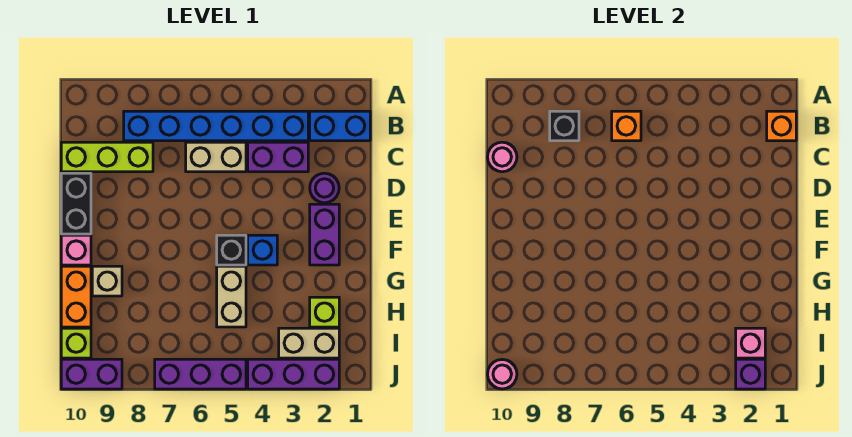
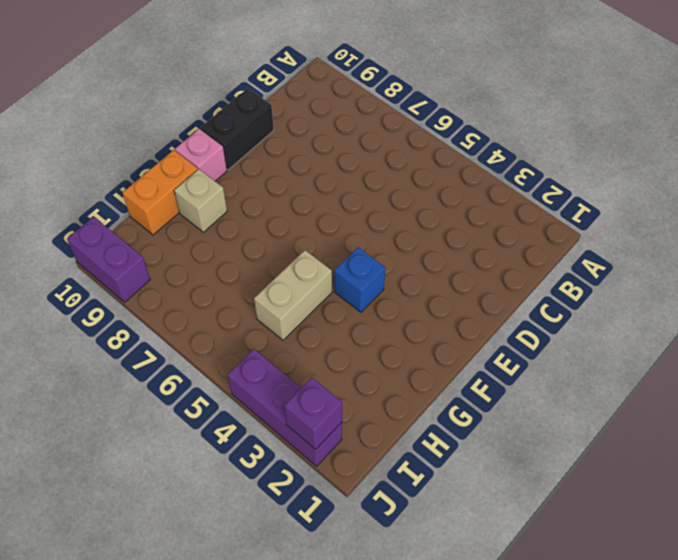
none -> blue 1x2 brick [310,111,370,141]
none -> blue 1x6 brick [124,111,308,141]
none -> purple 1x2 brick [248,142,308,172]

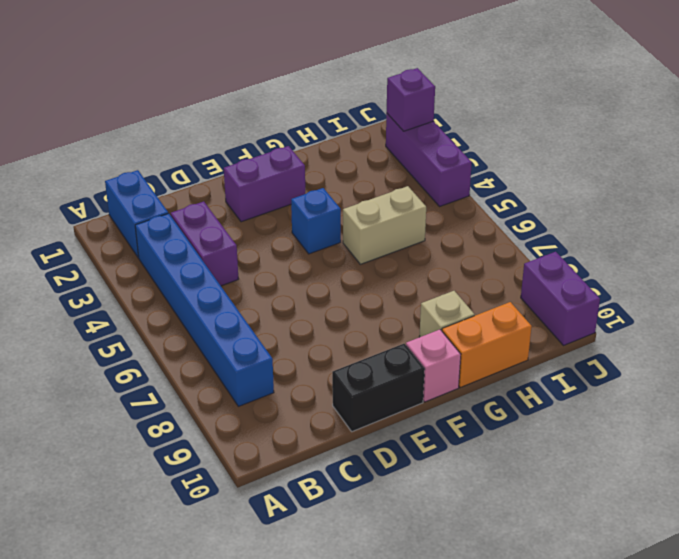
none -> tan 1x2 brick [186,142,246,172]
none -> lime 1x3 brick [61,142,153,172]
none -> purple 1x1 round brick [310,173,339,203]

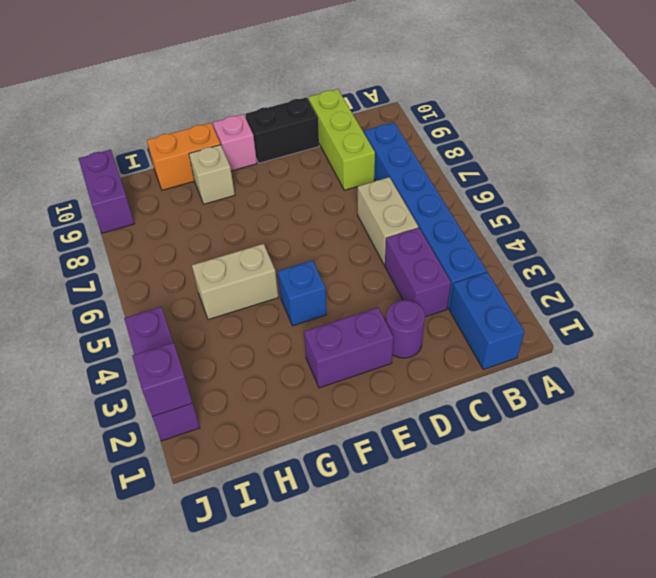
none -> black 1x1 brick [217,235,246,265]
none -> lime 1x1 brick [310,297,339,327]
none -> tan 1x2 brick [279,328,339,358]

